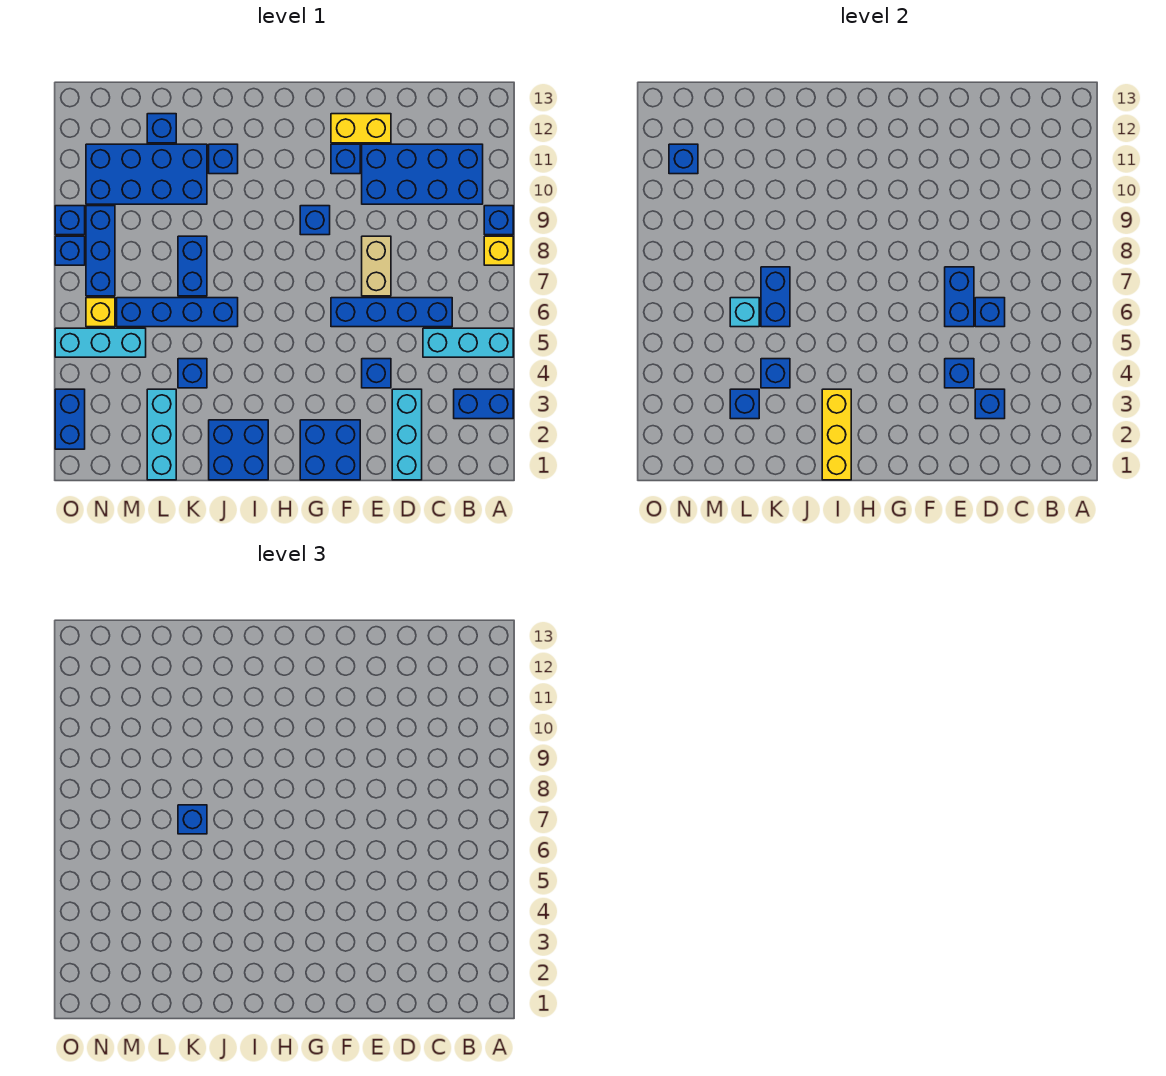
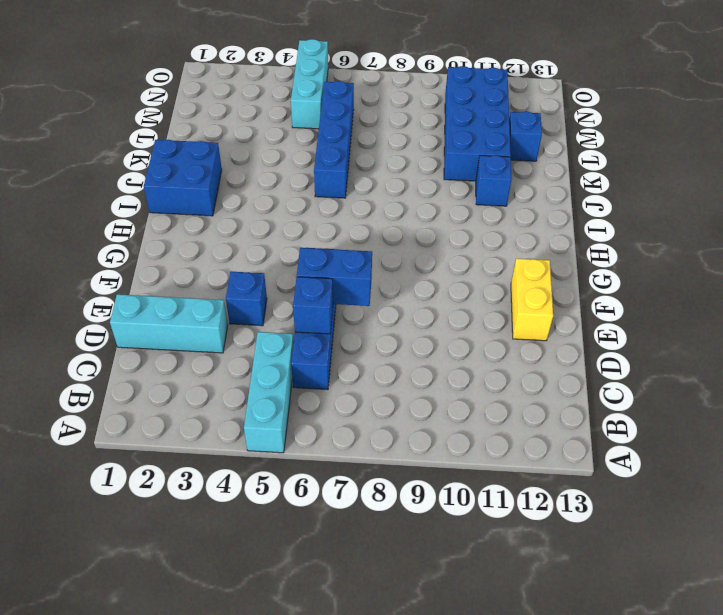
none -> blue 1x2 brick [454,389,513,419]
none -> yellow 1x1 brick [484,236,513,265]
none -> blue 1x1 brick [484,206,513,235]
none -> blue 2x4 brick [362,144,483,204]

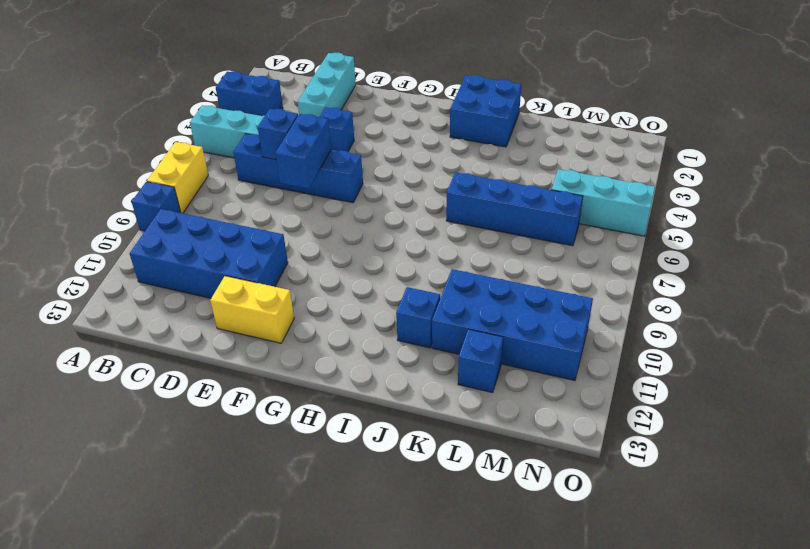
yellow 1x2 brick [147,142,208,213] -> yellow 1x1 brick [484,236,513,265]
none -> tan 1x2 brick [362,236,391,296]
none -> blue 2x2 brick [300,420,360,480]
none -> blue 1x1 brick [331,144,360,174]
none -> blue 1x1 brick [300,206,330,235]

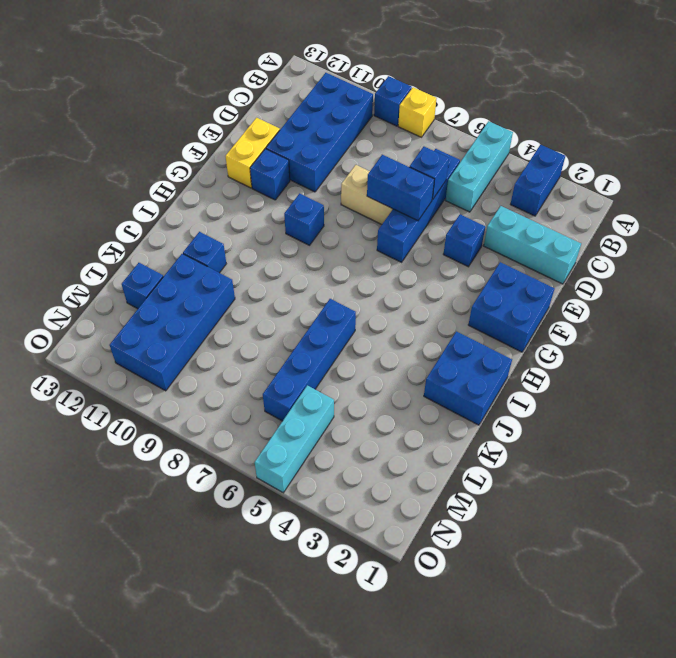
none -> blue 1x1 brick [178,359,207,388]
none -> blue 1x2 brick [178,236,207,296]
none -> cyan 1x3 brick [147,389,176,480]
none -> yellow 1x1 brick [86,298,115,327]

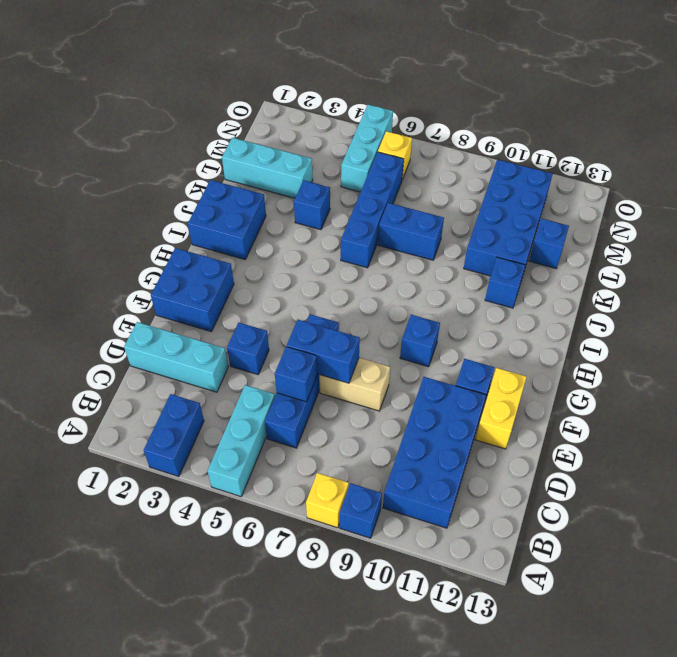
none -> blue 1x3 brick [86,206,115,296]
none -> blue 1x2 brick [55,389,85,449]
none -> blue 1x1 brick [55,236,85,265]
none -> blue 1x1 brick [55,206,85,235]

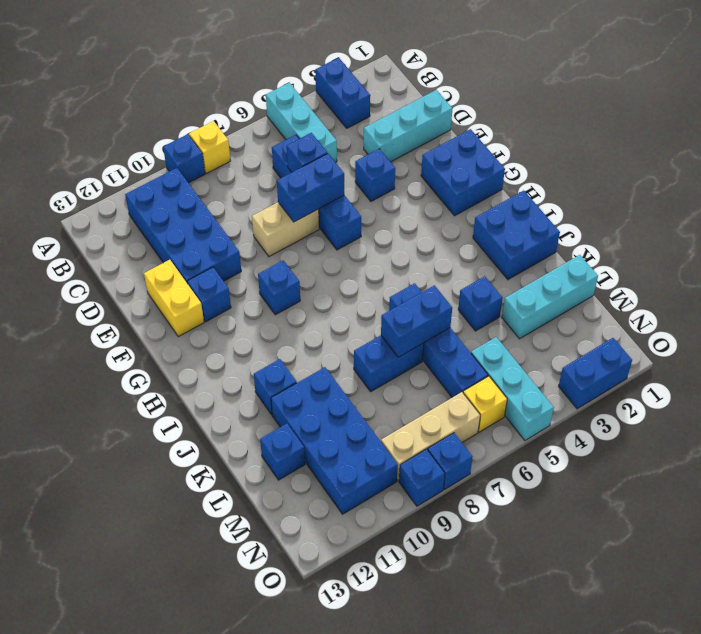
tan 1x3 brick [381,392,480,481] -> blue 1x3 brick [86,206,115,296]
none -> blue 1x1 brick [975,389,1005,419]
none -> blue 1x1 brick [945,359,974,388]
none -> yellow 1x3 brick [822,389,851,480]
none -> blue 1x1 brick [761,359,790,388]

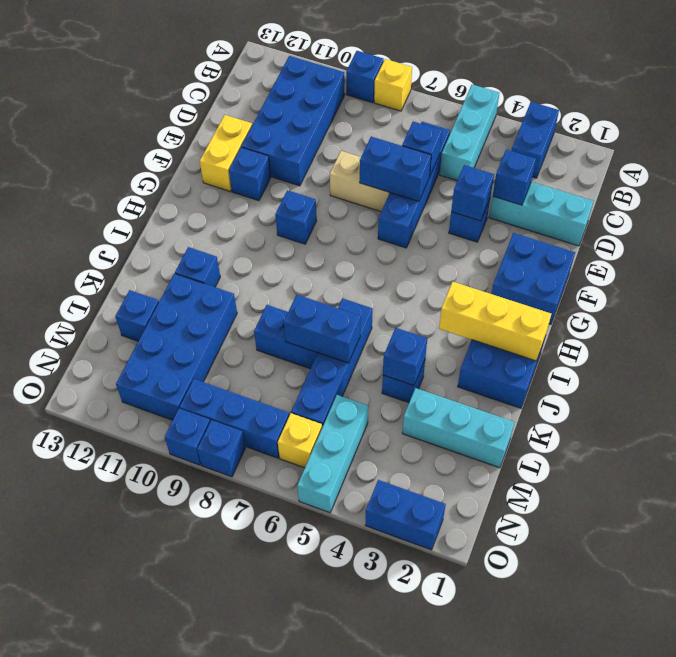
none -> blue 1x1 brick [730,389,759,419]
none -> cyan 1x1 brick [730,298,759,327]
none -> blue 1x1 brick [669,144,698,174]
none -> blue 1x1 brick [178,805,207,834]

